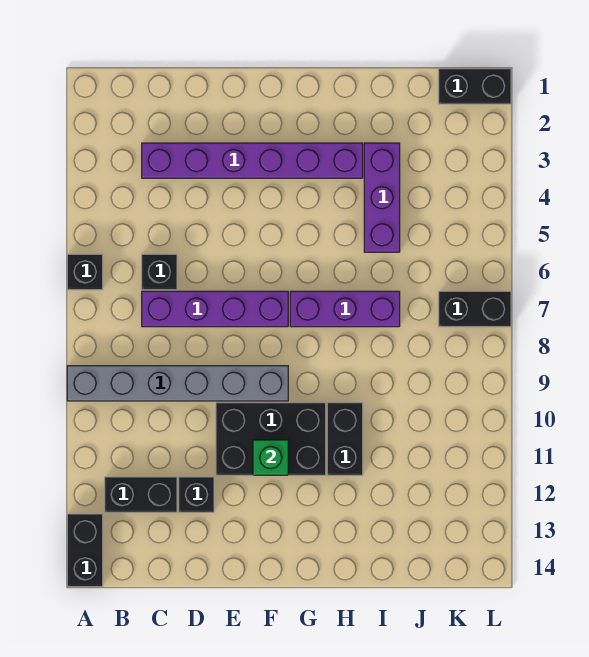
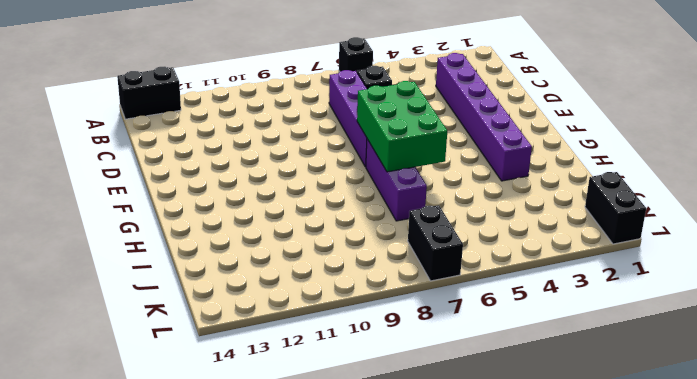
green 2x3 brick [357,81,447,172] -> none
none -> grey 1x6 brick [67,366,288,401]
none -> black 1x2 brick [105,477,177,512]
none -> black 1x1 brick [179,477,214,512]

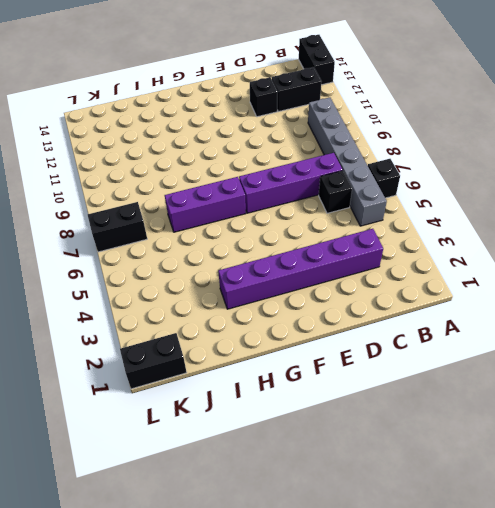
grey 1x6 brick [308,98,387,226] -> grey 1x6 brick turned to [67,366,288,401]
none -> black 2x3 brick [216,403,326,475]
none -> black 1x2 brick [327,403,363,475]
none -> purple 1x3 brick [364,143,400,252]

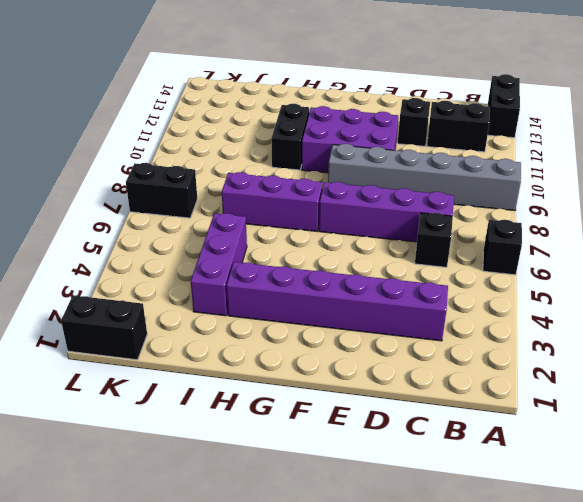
purple 2x3 brick [302,106,398,173] -> black 2x3 brick [216,403,326,475]
none -> green 1x1 brick [253,440,288,475]

